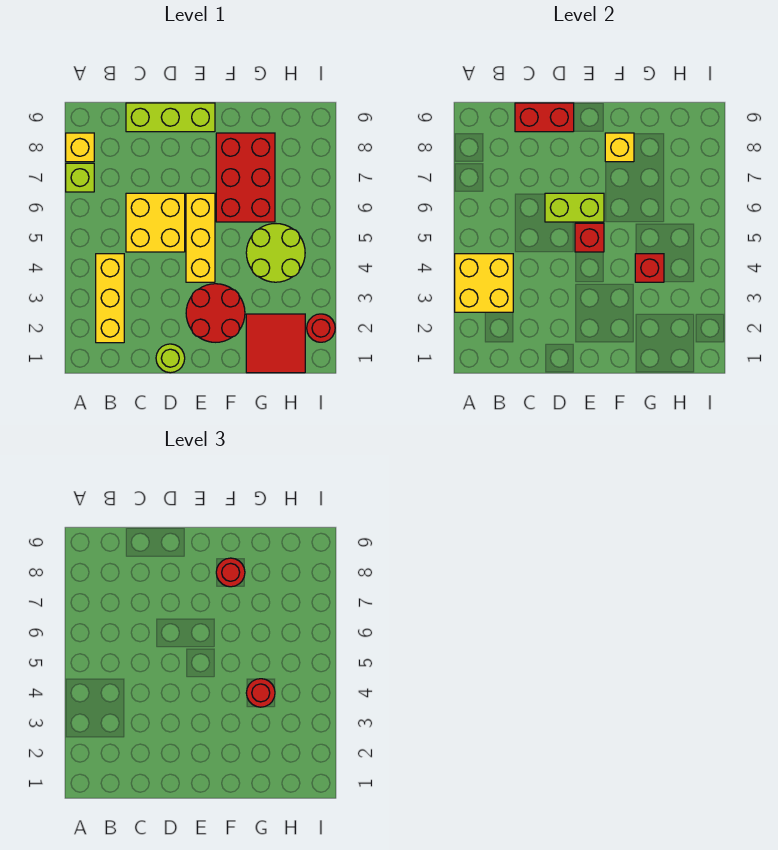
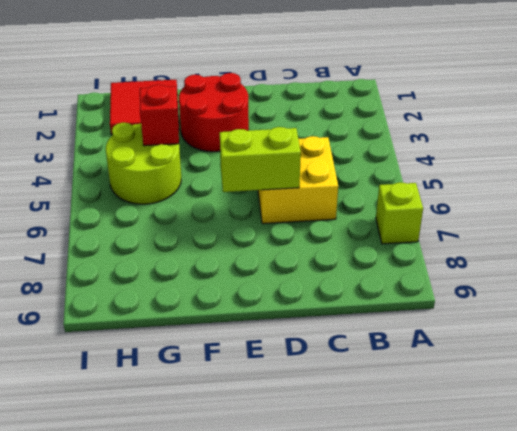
none -> yellow 1x1 brick [66,133,94,162]
none -> yellow 1x3 brick [96,254,124,343]
none -> lime 1x3 brick [126,103,215,132]

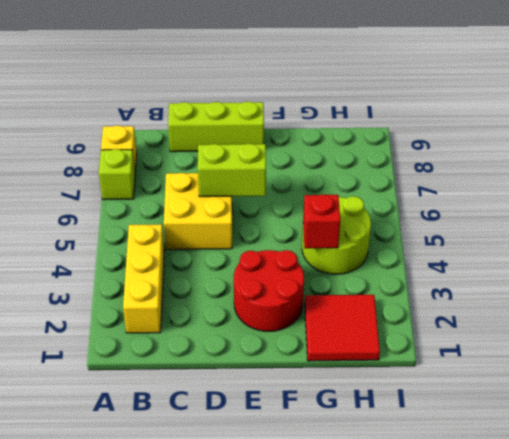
none -> lime 1x1 round brick [156,344,185,373]
none -> yellow 1x3 brick [186,193,215,282]
none -> red 2x3 brick [216,133,275,222]

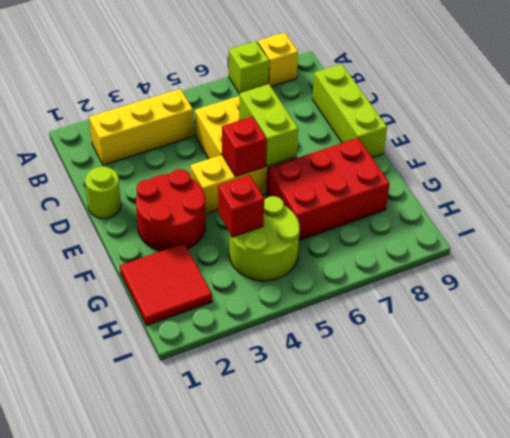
none -> red 1x1 round brick [307,314,335,342]
none -> yellow 2x2 brick [455,254,513,312]
none -> red 1x2 brick [515,103,574,132]

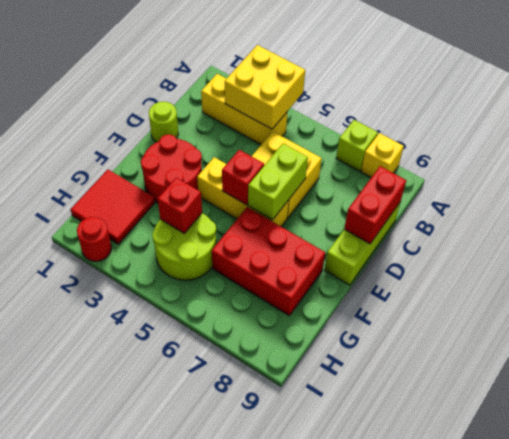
none -> yellow 1x1 brick [605,133,634,162]
none -> red 1x1 round brick [216,558,245,587]
none -> red 1x1 round brick [246,679,275,707]

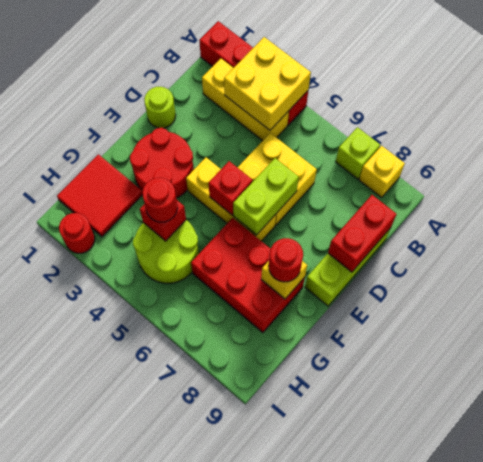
red 1x4 brick [199,21,308,125] -> none

